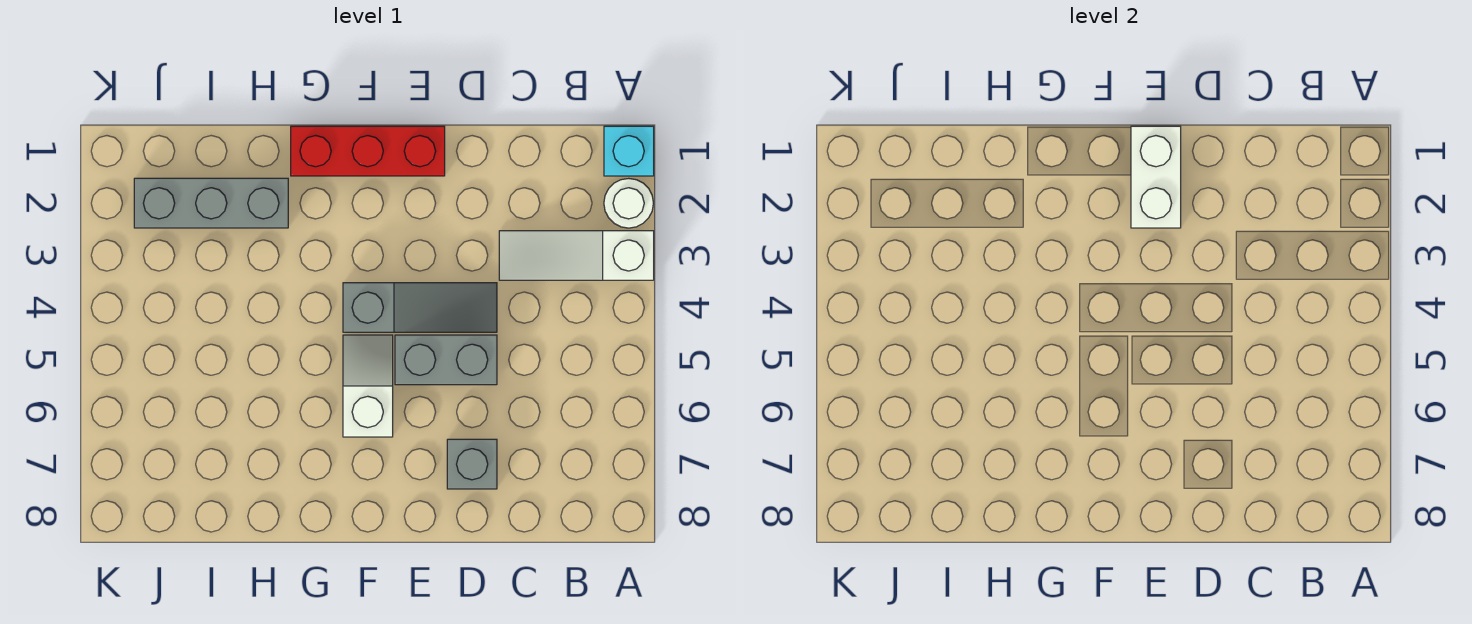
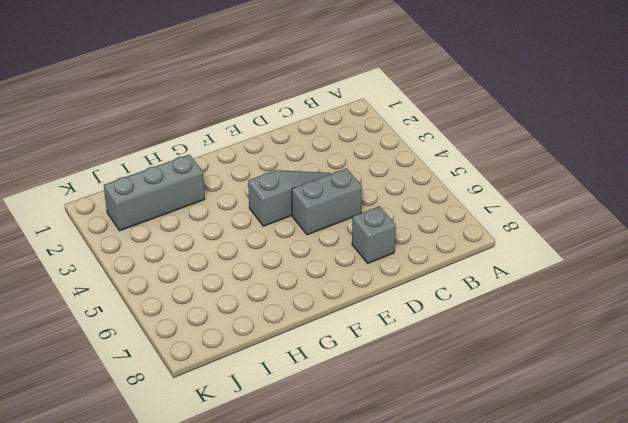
none -> cyan 1x1 brick [604,126,654,176]
none -> white 1x1 round brick [604,178,653,228]

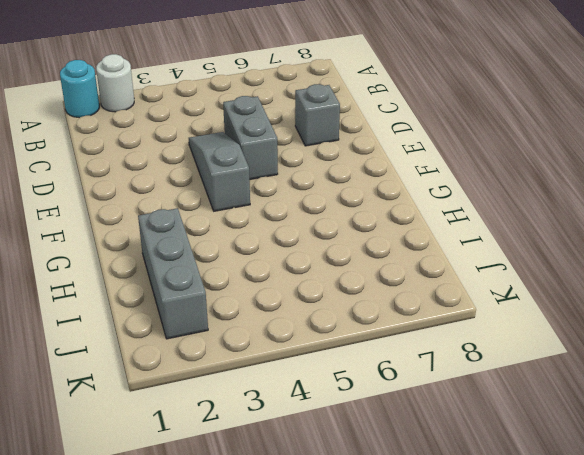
cyan 1x1 round brick [60,60,99,118] -> cyan 1x1 brick [604,126,654,176]
none -> white 1x3 slope [499,231,654,280]
none -> red 1x3 brick [291,126,445,176]

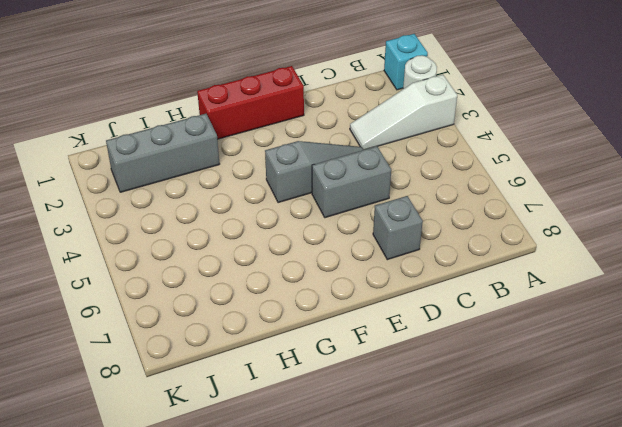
none -> white 1x2 slope [343,335,393,437]
none -> white 1x2 brick [1131,126,1181,228]

